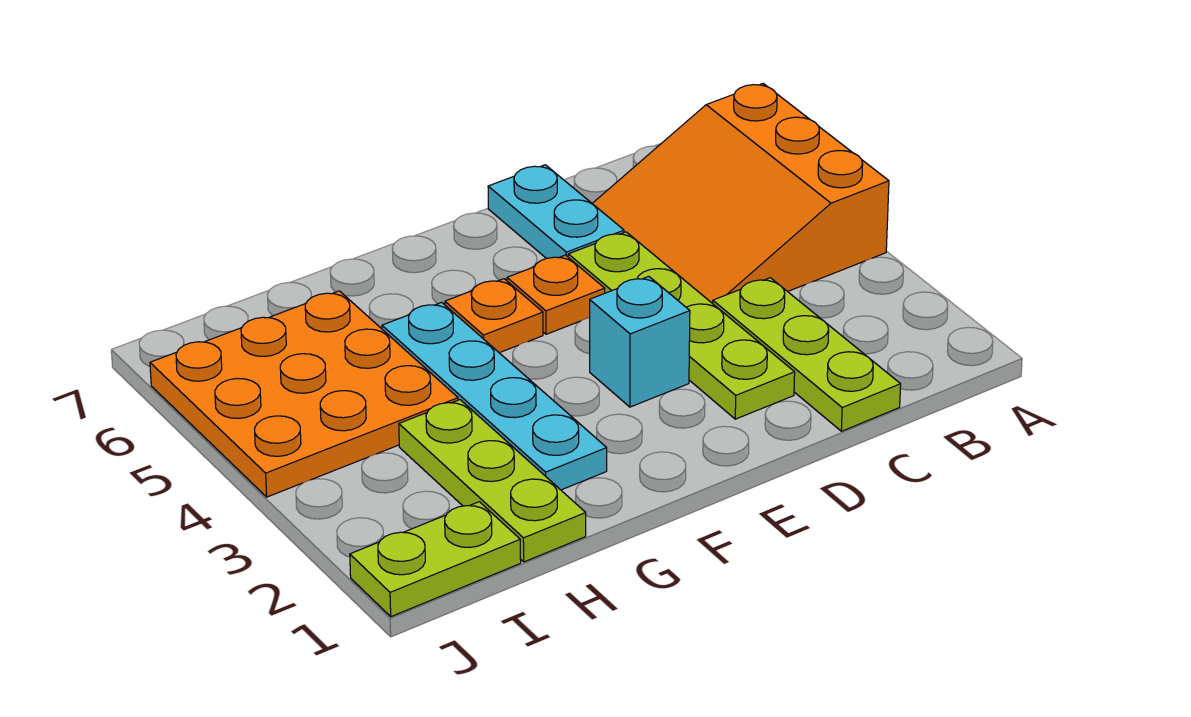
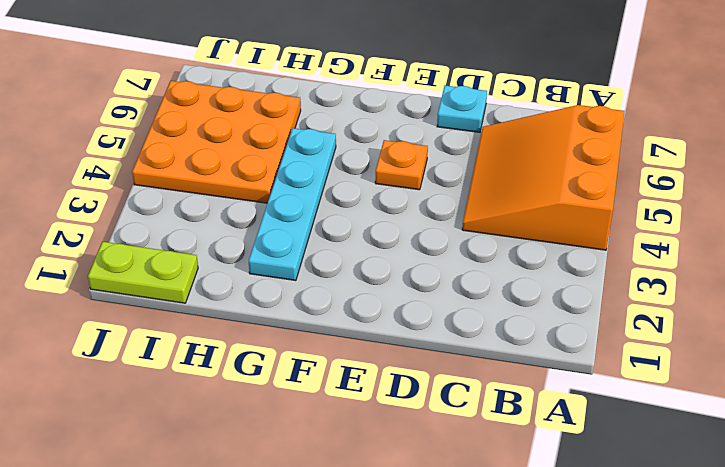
cyan 1x1 plate [437,86,487,132] -> cyan 1x2 plate [488,165,624,258]
none -> lime 1x3 plate [713,278,901,431]
none -> lime 1x4 plate [568,232,795,419]

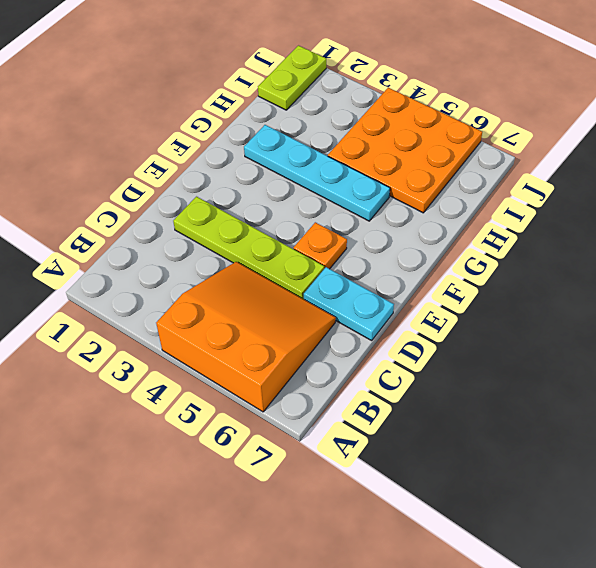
none -> lime 1x3 plate [713,278,901,431]
none -> cyan 1x1 brick [590,277,690,407]

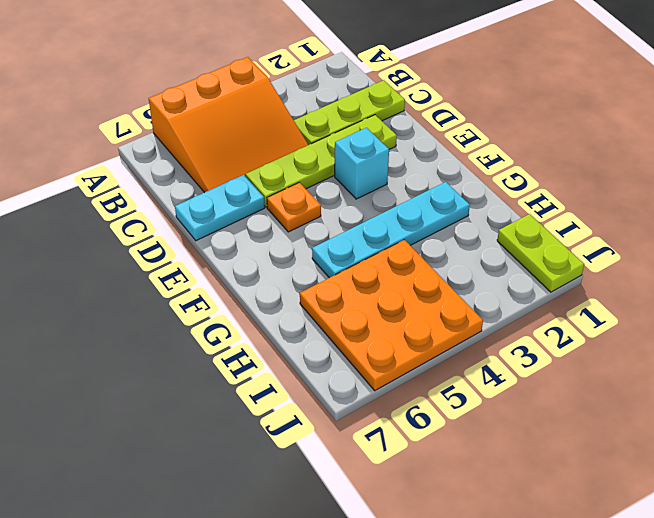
none -> orange 1x1 plate [445,279,543,353]
none -> lime 1x3 plate [399,400,586,562]

